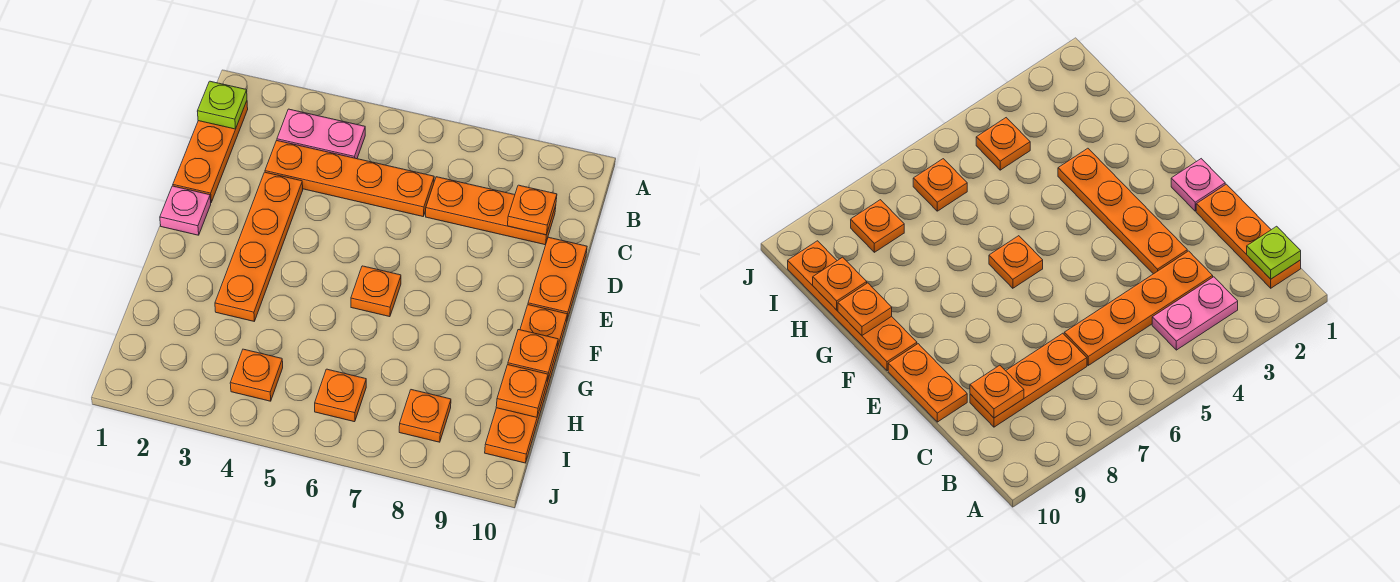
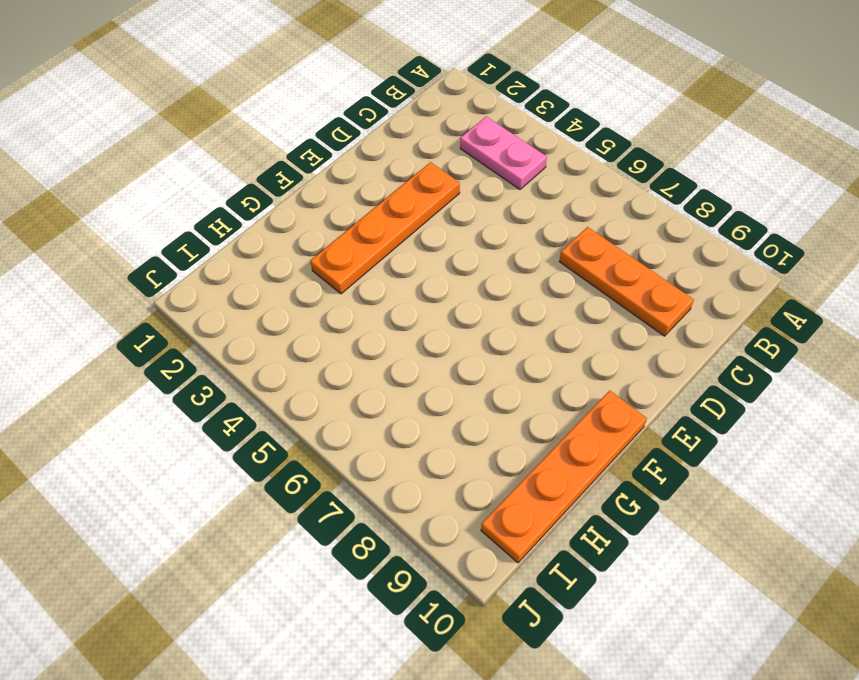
none -> orange 1x3 plate [173,101,248,202]
none -> orange 1x4 plate [265,141,434,216]
none -> orange 1x2 plate [528,237,587,319]

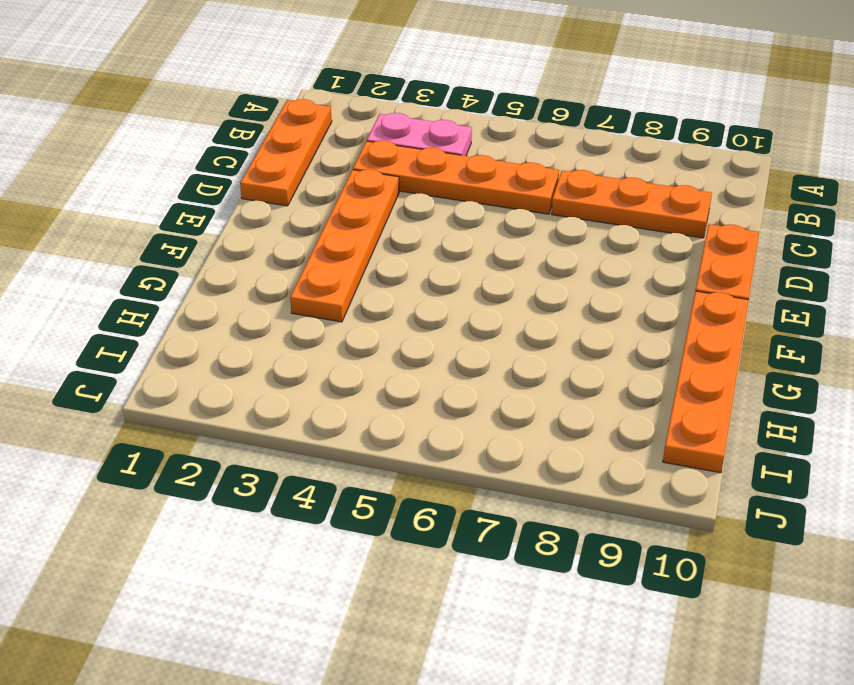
none -> pink 1x1 plate [160,186,211,235]
none -> orange 1x1 plate [351,266,401,317]
none -> orange 1x1 plate [230,349,283,401]

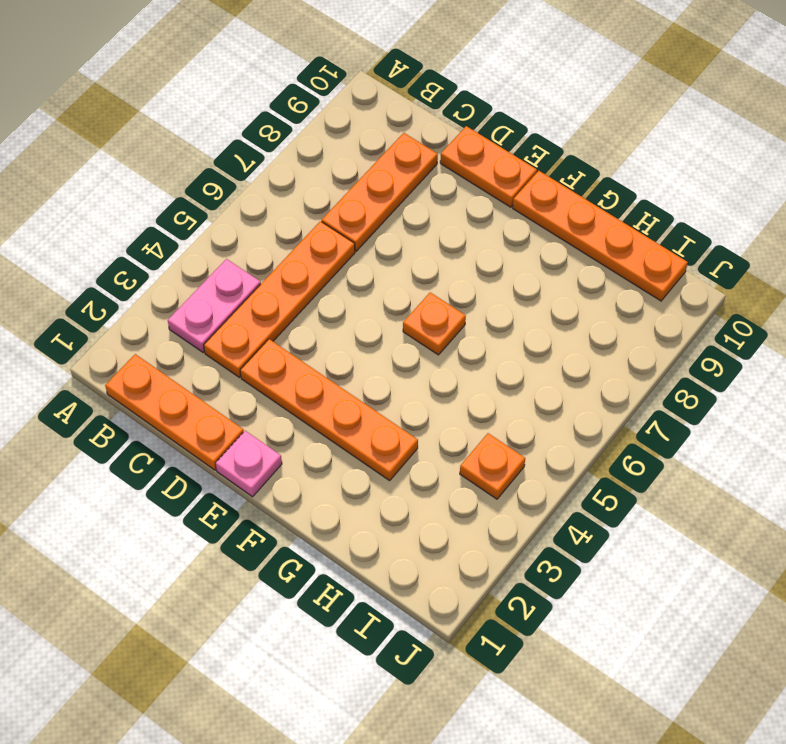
none -> orange 1x1 plate [315,369,366,422]
none -> orange 1x1 plate [399,390,451,442]
none -> lime 1x1 plate [197,81,247,129]

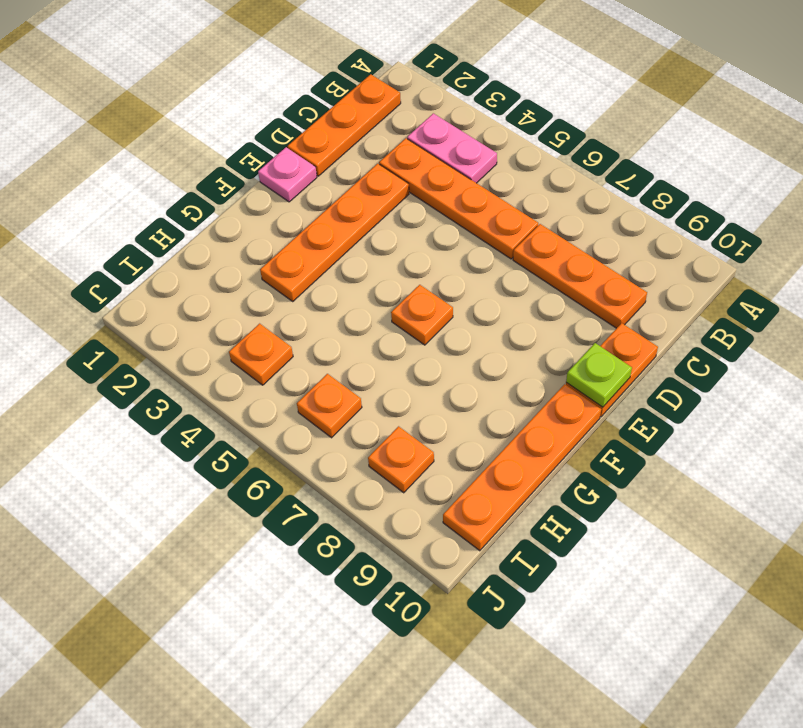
lime 1x1 plate [566,343,632,407] -> lime 1x1 plate moved to [197,81,247,129]
none -> orange 1x1 plate [507,185,557,235]
none -> orange 1x1 plate [508,330,558,381]
none -> orange 1x1 plate [496,365,548,417]

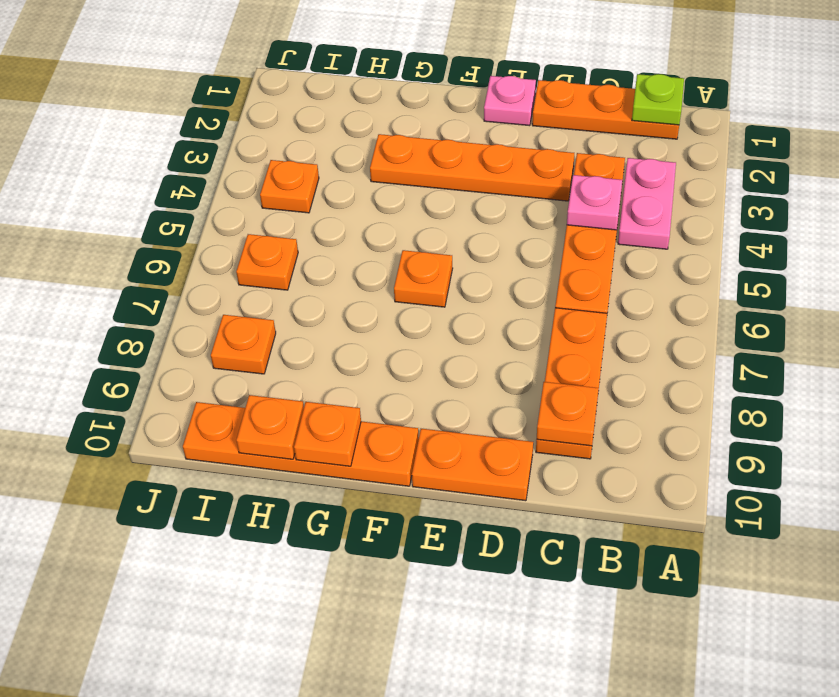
pink 1x1 plate [567,175,622,230] -> none

